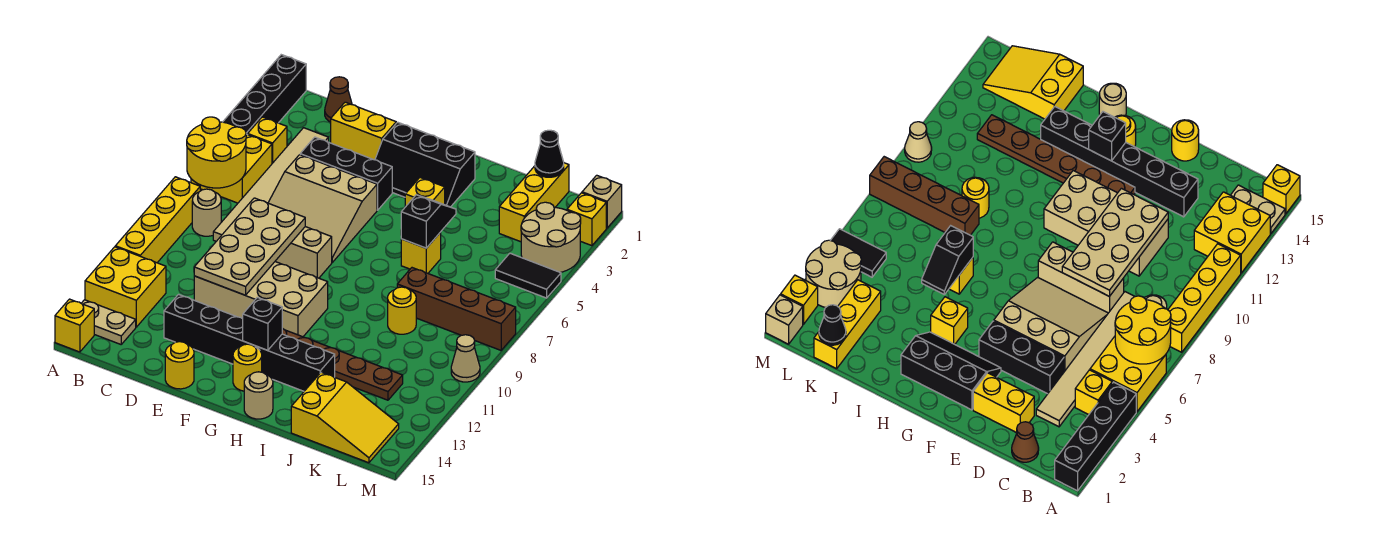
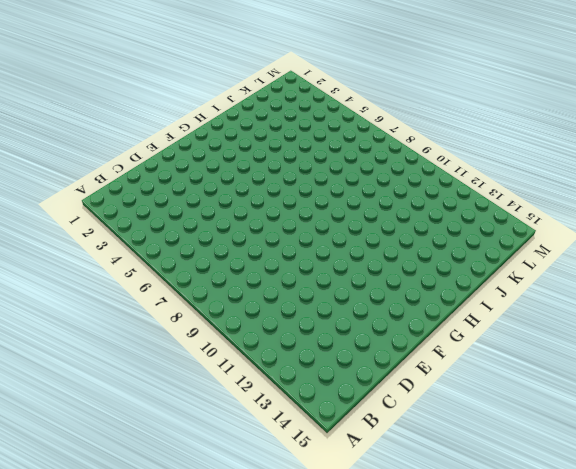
none -> black 1x4 brick [223,55,306,134]
none -> yellow 2x2 brick [191,134,272,203]
none -> yellow 1x4 brick [115,177,200,263]
none -> yellow 2x2 brick [85,247,166,327]

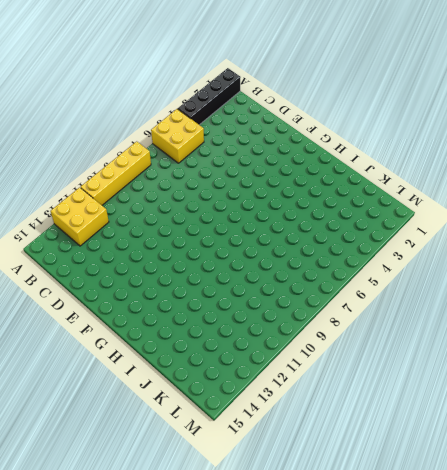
none -> tan 1x2 plate [81,300,136,344]
none -> yellow 1x1 brick [55,299,94,352]
none -> yellow 1x1 brick [248,117,287,163]
none -> tan 1x1 round brick [192,189,221,236]

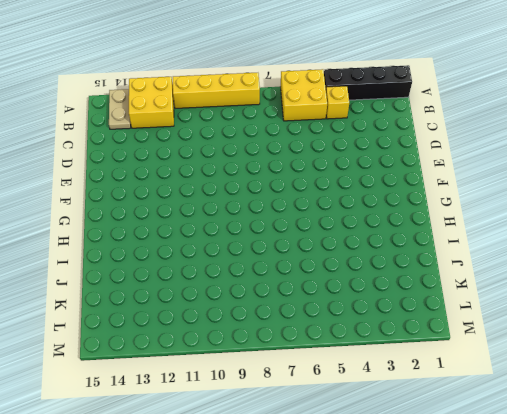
none -> yellow 1x1 brick [55,299,94,352]
none -> tan 1x1 round brick [192,189,221,236]
none -> brown 1x1 cone [325,77,352,122]
none -> tan 1x6 tile [213,128,329,241]

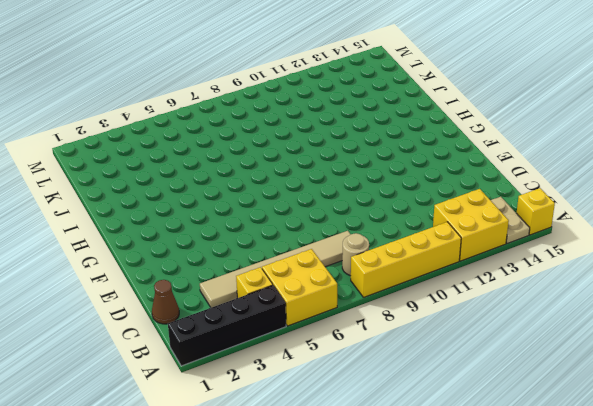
none -> yellow 1x2 brick [331,102,396,160]
none -> black 1x3 brick [300,137,392,210]
none -> tan 3x3 slope [268,155,377,262]
none -> tan 1x3 brick [275,227,332,278]

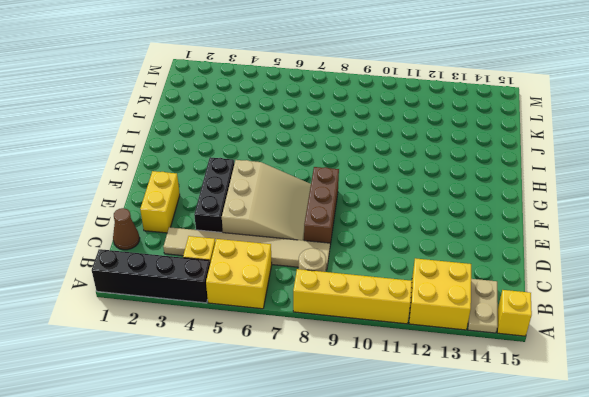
brown 1x3 brick [304,167,339,245] -> tan 1x3 brick [275,227,332,278]
none -> tan 2x4 brick [194,262,328,337]
none -> black 1x6 brick [164,294,335,391]
none -> yellow 1x1 round brick [165,342,194,389]
none -> black 2x3 slope [375,122,475,207]

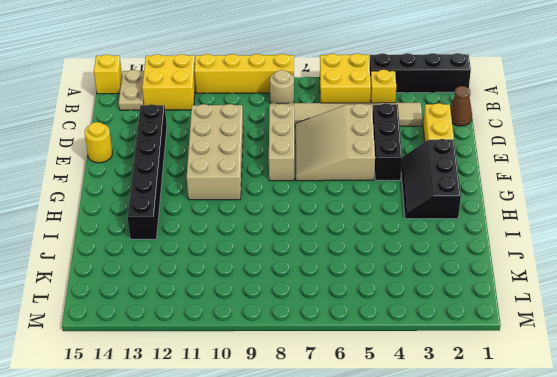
none -> brown 1x6 plate [282,328,403,400]
none -> yellow 1x1 round brick [233,344,262,391]
none -> yellow 1x1 brick [405,178,445,207]
none -> tan 1x1 round brick [244,372,273,419]

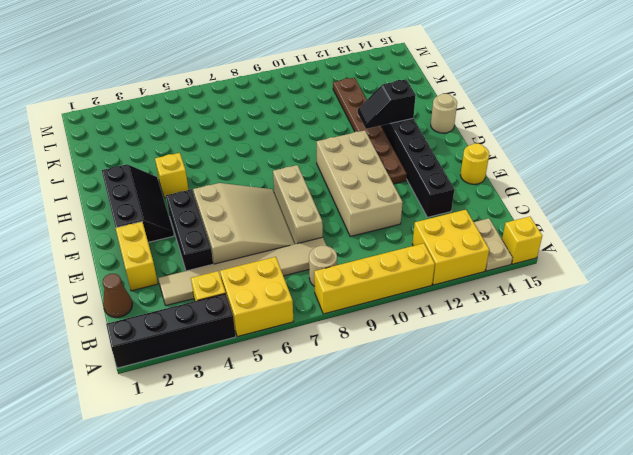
black 1x2 slope [358,79,416,129] -> black 1x2 slope moved to [401,195,456,248]
none -> yellow 1x1 round brick [233,344,262,391]
none -> yellow 1x1 brick [401,232,441,273]
none -> brown 1x4 brick [397,268,516,350]
none -> yellow 1x1 round brick [388,287,416,334]

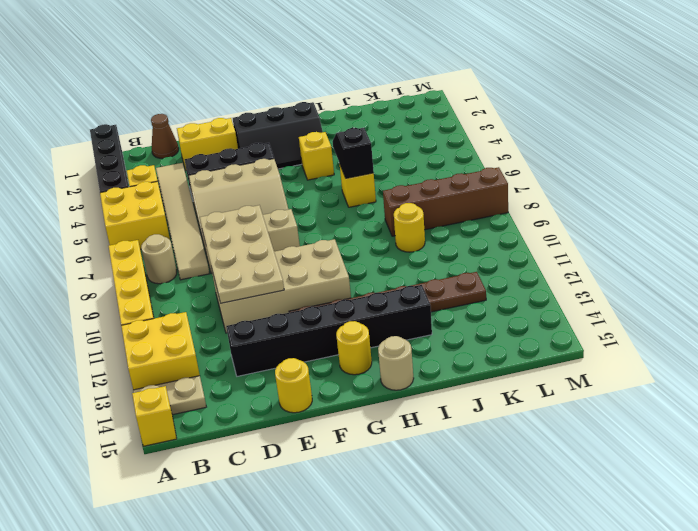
none -> yellow 2x3 slope [291,372,399,463]
none -> yellow 1x3 brick [499,163,569,242]
none -> tan 2x2 round brick [521,202,581,272]
none -> black 1x2 tile [495,253,561,298]

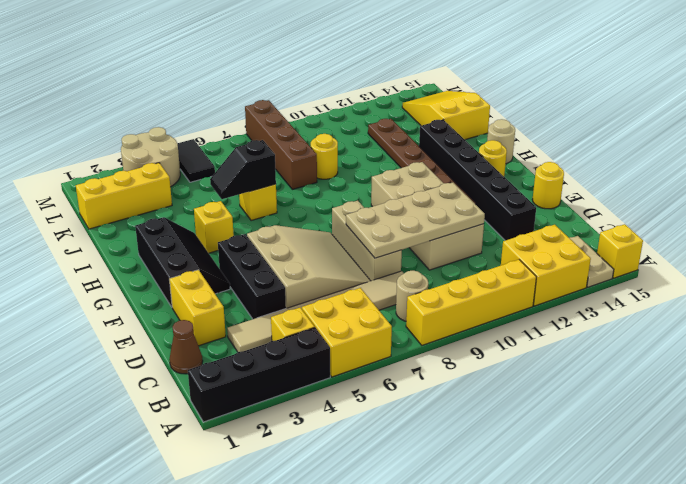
none -> tan 1x1 brick [582,175,622,228]
none -> yellow 1x1 brick [567,193,606,246]
none -> tan 1x1 cone [451,335,480,382]
none -> yellow 2x2 round brick [187,117,246,188]

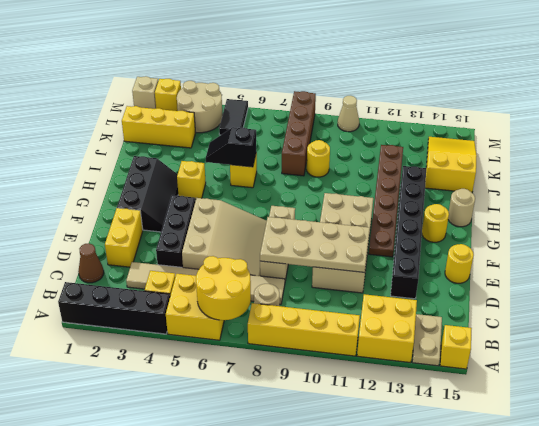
none -> black 1x1 brick [243,297,282,350]
none -> black 1x1 cone [535,130,564,177]

